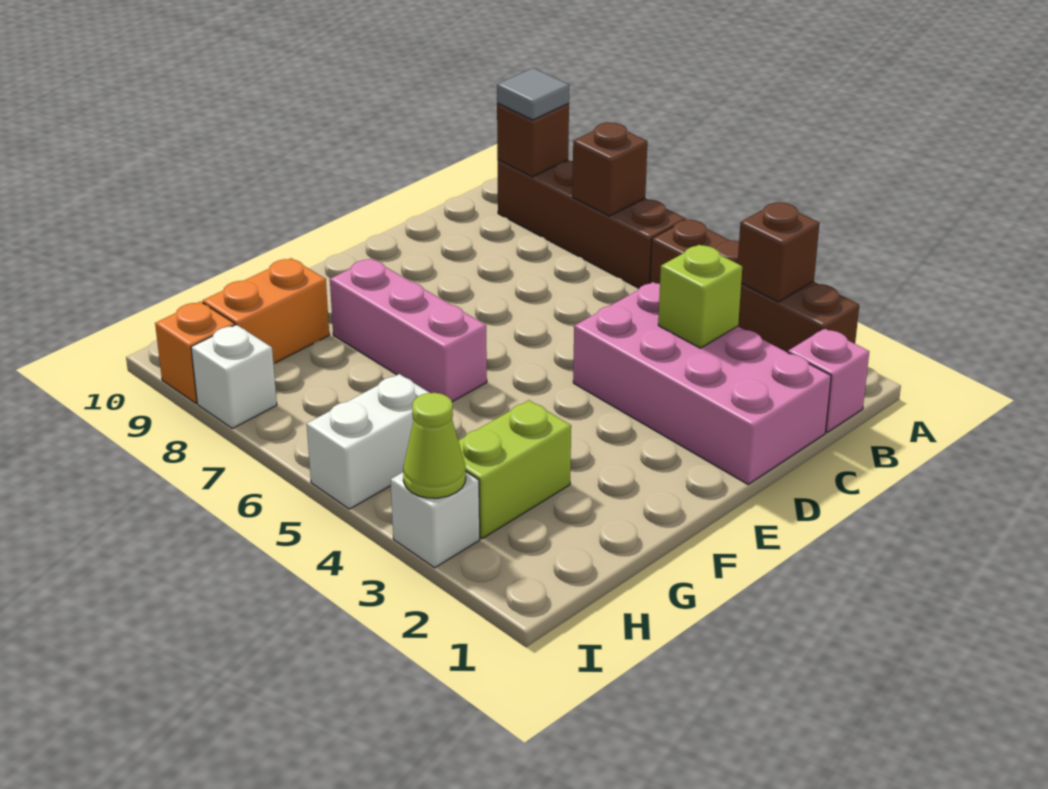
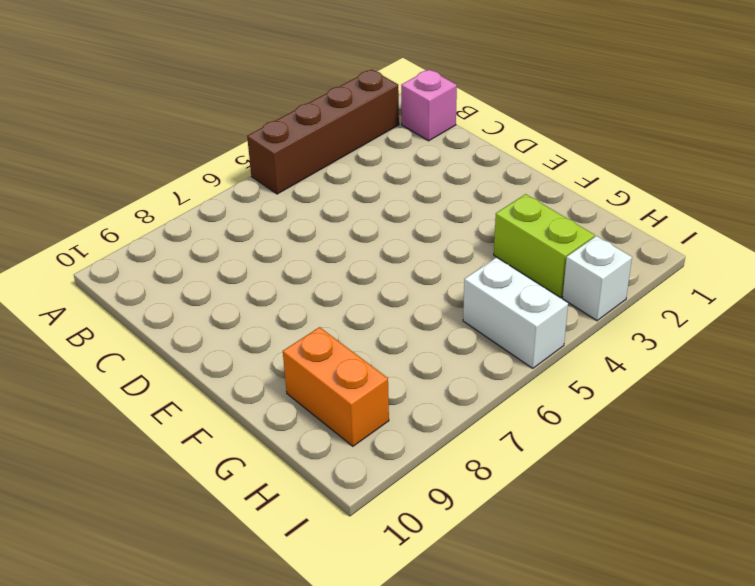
none -> brown 1x4 brick [498,160,686,288]
none -> pink 2x4 brick [573,282,831,484]
none -> pink 1x3 brick [330,259,487,402]

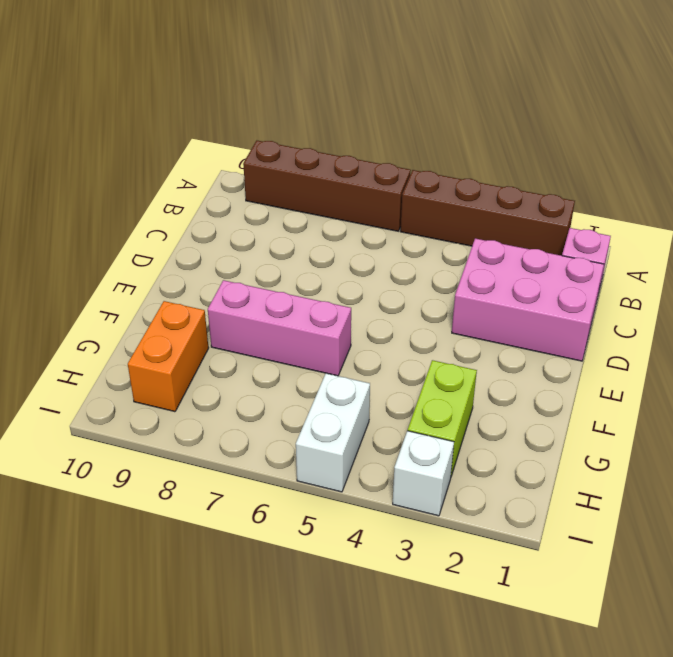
pink 2x3 brick [452,238,604,361] -> pink 2x4 brick [573,282,831,484]
none -> white 1x1 brick [191,325,277,428]
none -> orange 1x1 brick [155,301,235,403]
none -> brown 1x1 brick [738,202,819,302]

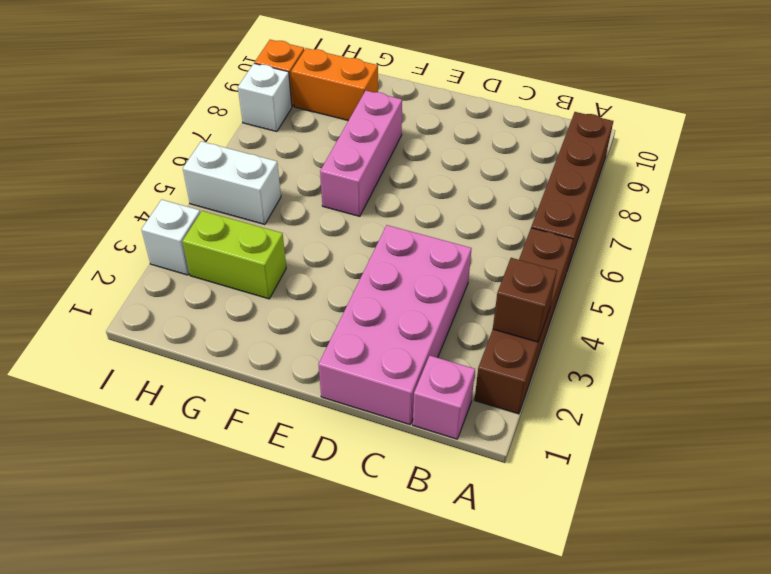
none -> brown 1x1 brick [572,123,647,216]
none -> brown 1x1 brick [497,103,569,177]
none -> lime 1x1 brick [658,245,742,348]

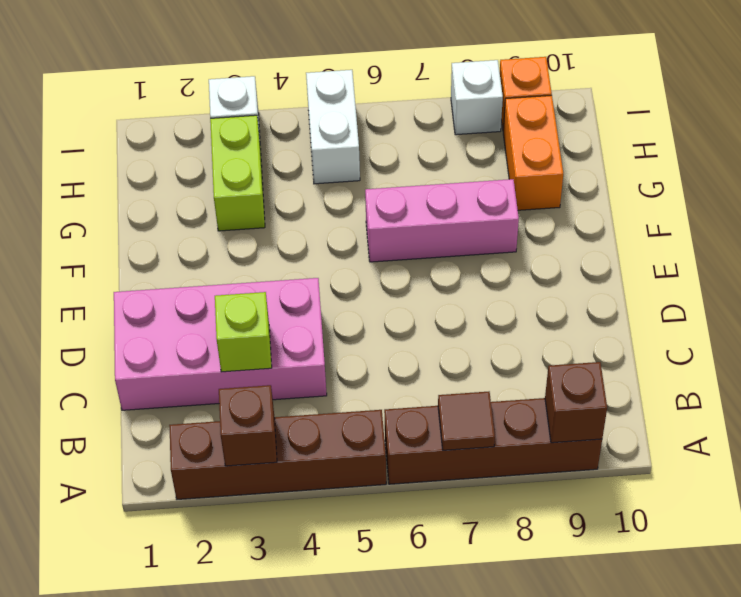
brown 1x1 tile [438,392,495,450] -> brown 1x1 brick [572,123,647,216]
none -> pink 1x1 brick [788,328,869,433]
none -> lime 1x1 cone [403,393,466,498]
none -> grey 1x1 tile [497,68,569,120]

